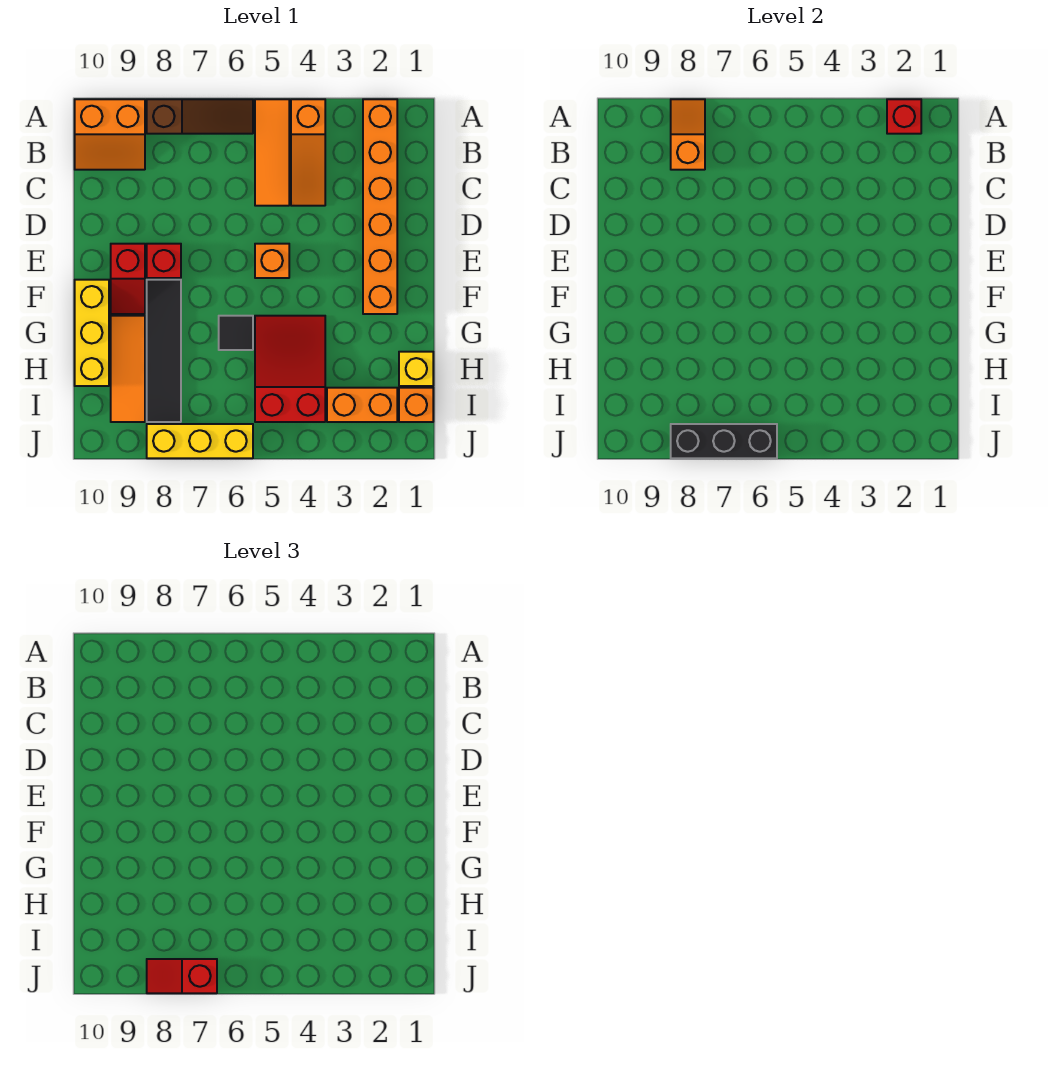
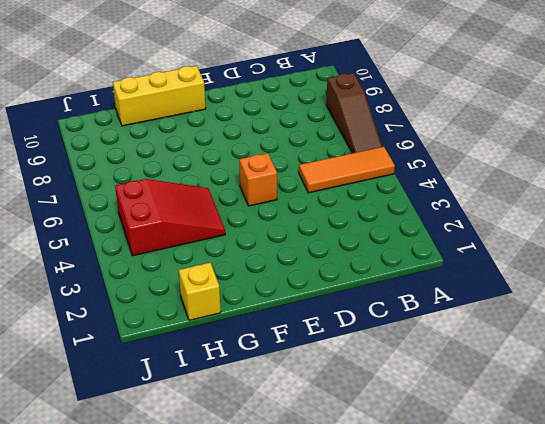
none -> orange 1x6 brick [363,99,397,314]
none -> orange 1x3 slope [291,99,325,206]
none -> orange 2x2 slope [75,99,145,170]

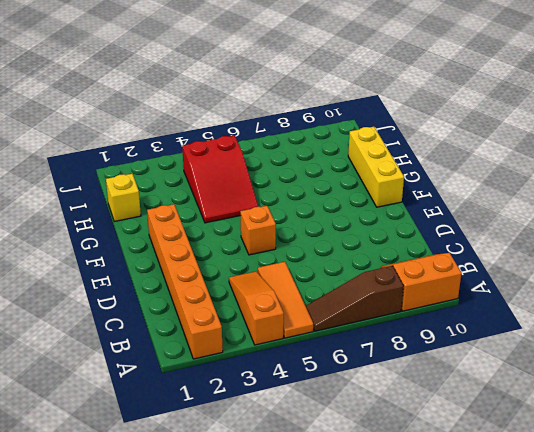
none -> red 1x1 brick [147,244,181,278]
none -> red 1x2 slope [111,244,145,314]
none -> black 1x4 tile [147,280,181,422]

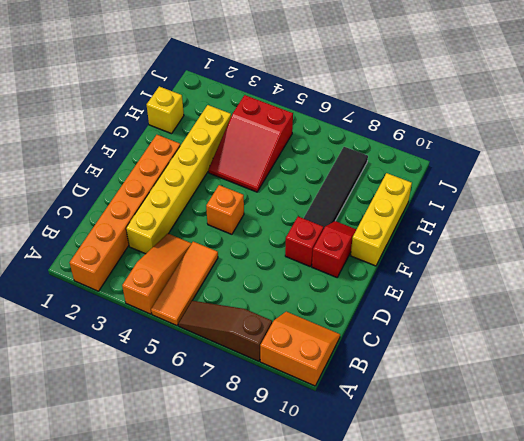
yellow 1x6 brick [126,105,231,254] -> none
none -> black 1x1 tile [219,316,253,350]
none -> orange 1x3 tile [111,316,145,422]
none -> orange 1x1 brick [399,388,433,422]

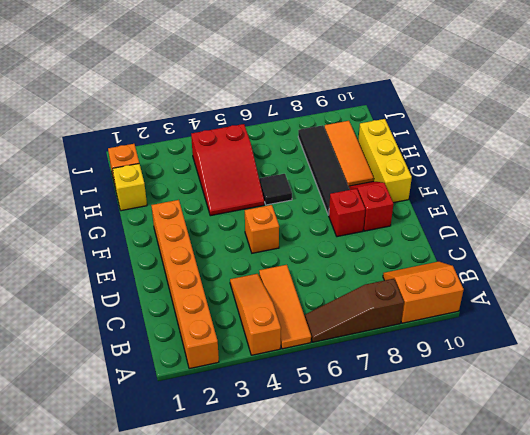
none -> orange 1x2 brick [327,388,397,422]
none -> yellow 1x3 brick [147,424,253,458]
none -> red 1x1 brick [887,99,921,134]

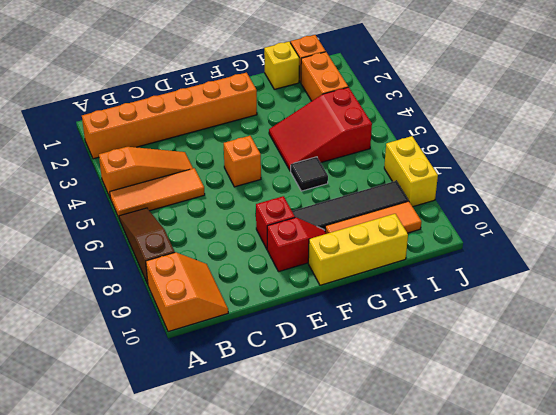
yellow 1x2 brick [384,136,438,207] -> yellow 1x3 brick [147,424,253,458]
none -> red 1x1 brick [887,99,921,134]
none -> orange 1x2 slope [671,99,705,170]
none -> black 1x3 brick [671,424,777,458]

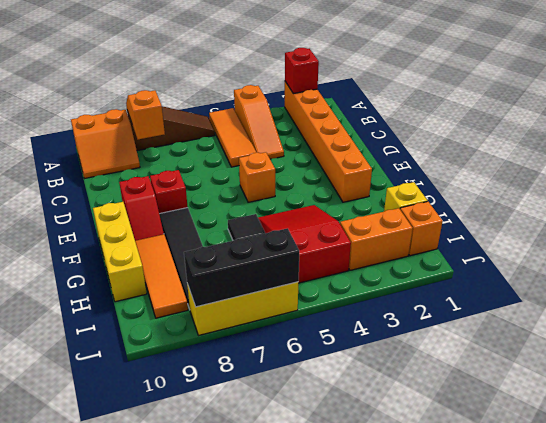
none -> red 1x2 slope [147,959,217,993]

